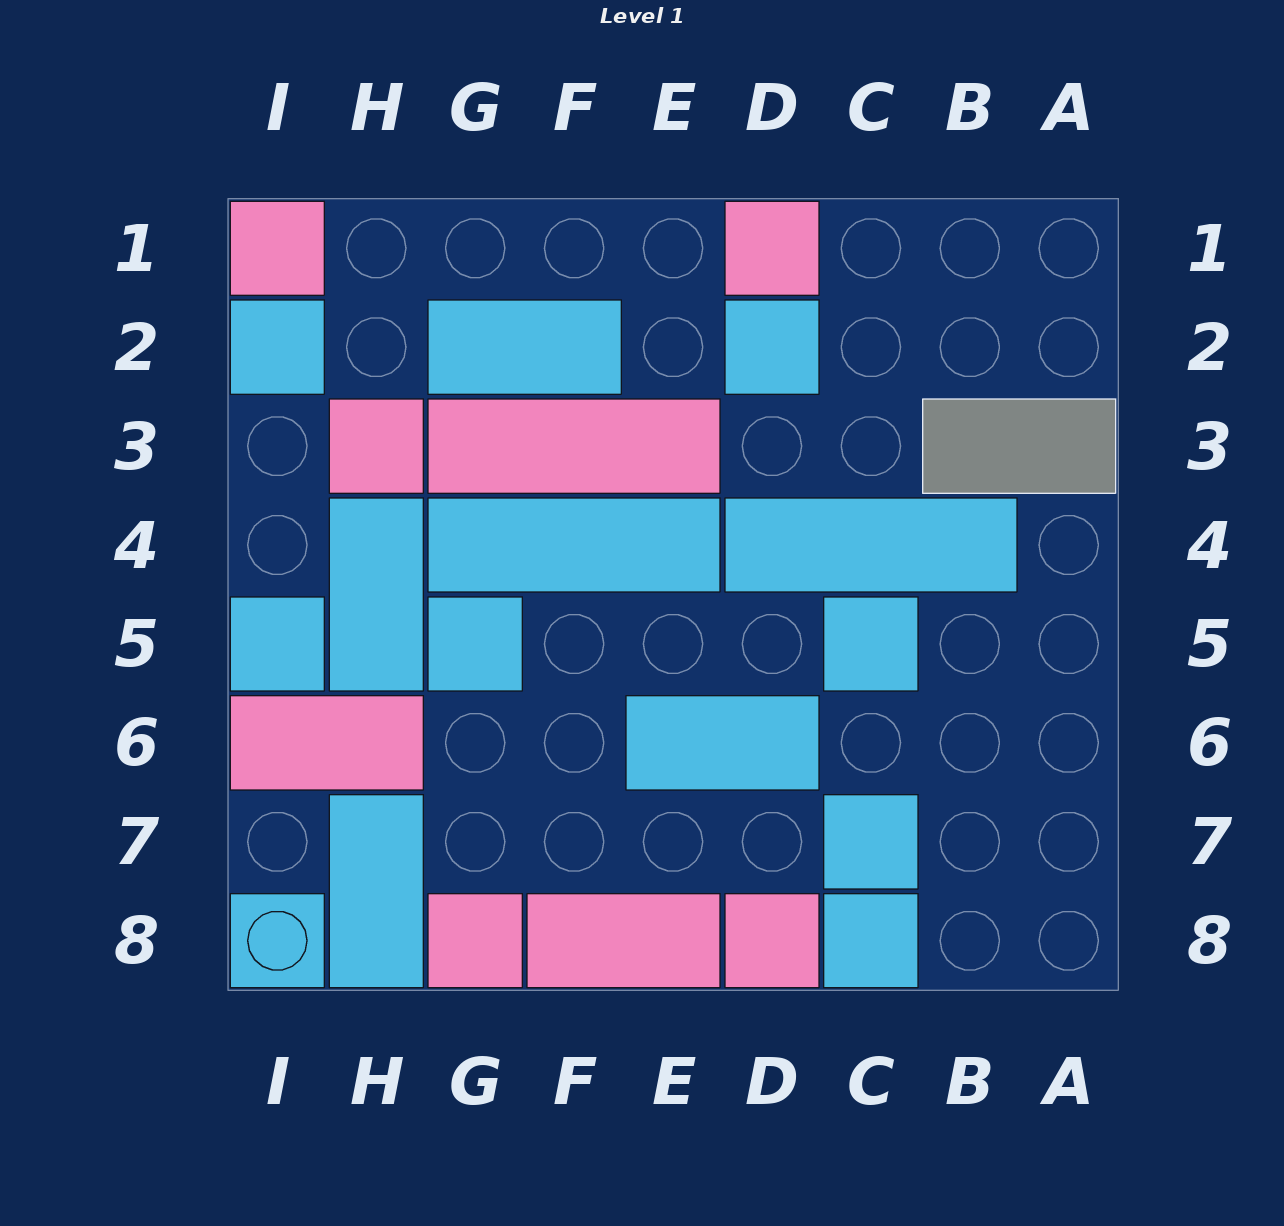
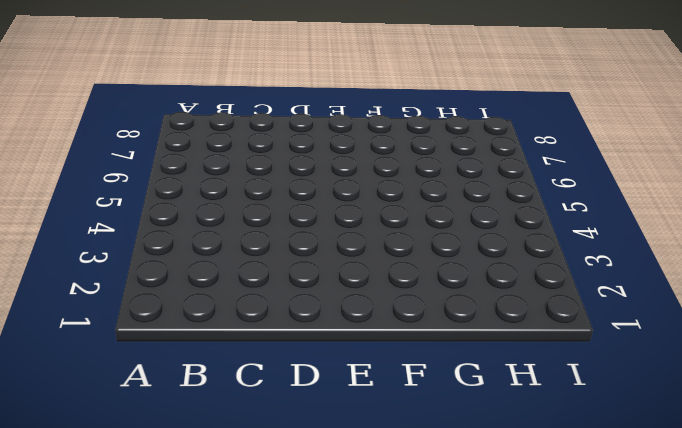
none -> grey 1x2 tile [923,399,1116,493]
none -> cyan 1x3 tile [725,498,1017,592]
none -> cyan 1x1 tile [824,597,918,691]

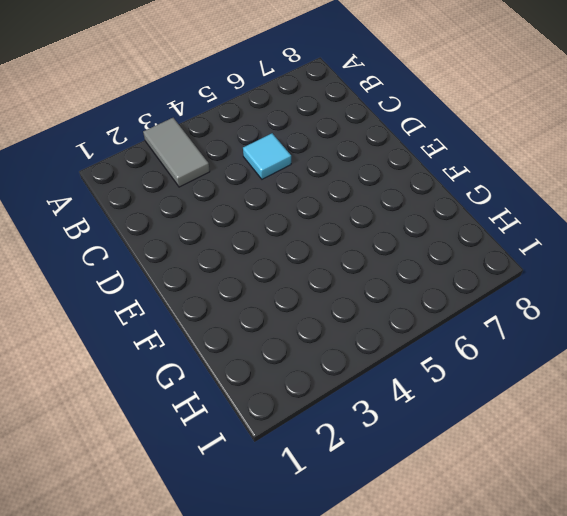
none -> cyan 1x3 tile [725,498,1017,592]
none -> cyan 1x1 tile [824,795,918,889]
none -> cyan 1x1 tile [824,894,918,988]

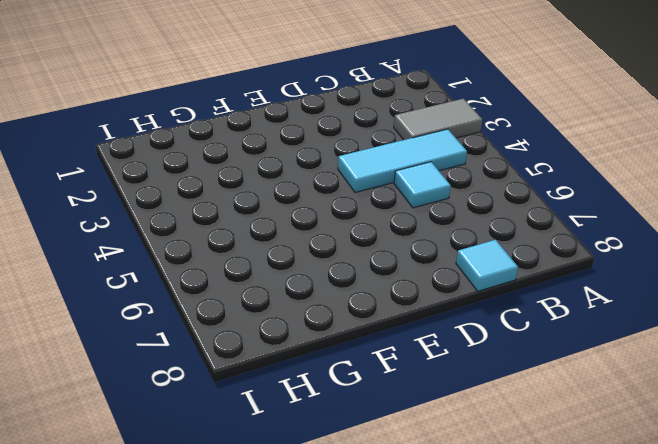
none -> cyan 1x1 tile [824,795,918,889]
none -> pink 1x1 tile [725,201,819,295]
none -> cyan 1x1 tile [725,300,819,394]

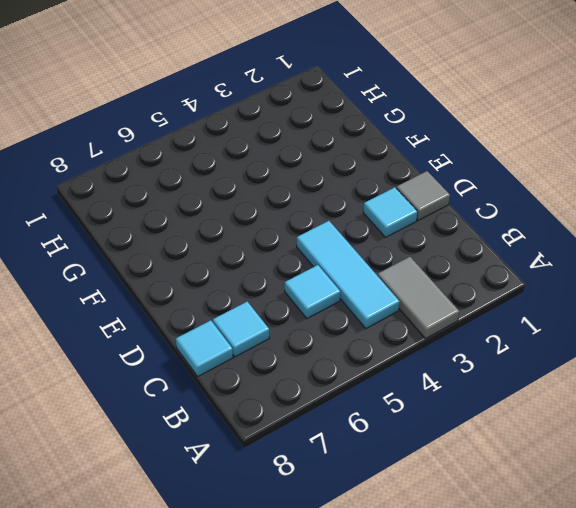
grey 1x1 tile [396,171,450,220] -> pink 1x1 tile [725,201,819,295]
none -> cyan 1x2 tile [626,696,819,790]
none -> pink 1x1 tile [725,894,819,988]
none -> pink 1x3 tile [428,399,720,493]

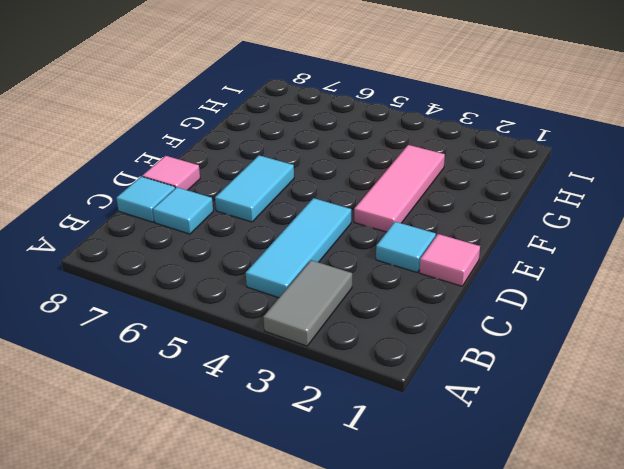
none -> cyan 1x1 tile [824,597,918,691]
none -> cyan 1x3 tile [428,498,720,592]
none -> pink 1x2 tile [527,894,720,988]

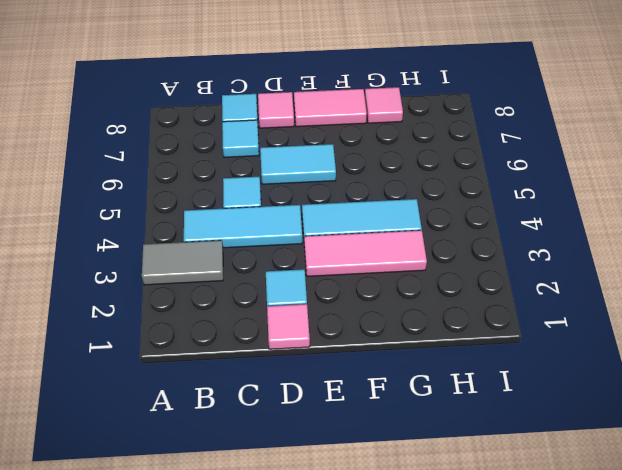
none -> cyan 1x2 tile [428,300,621,394]
none -> cyan 1x1 tile [428,597,522,691]
none -> pink 1x1 tile [329,399,423,493]

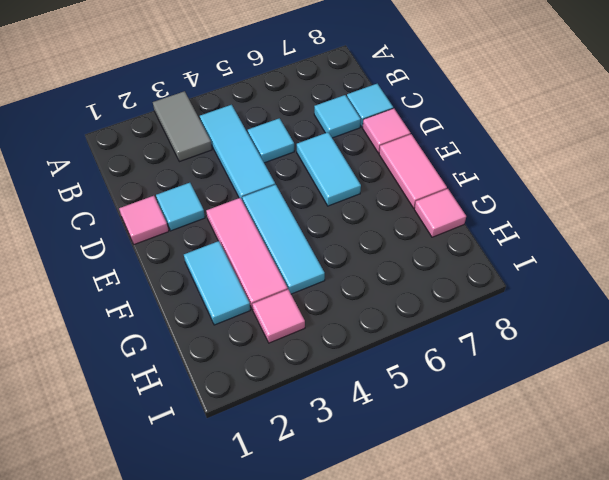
none -> cyan 1x1 tile [428,597,522,691]
none -> cyan 1x2 tile [329,498,423,691]
none -> pink 1x2 tile [230,696,423,790]

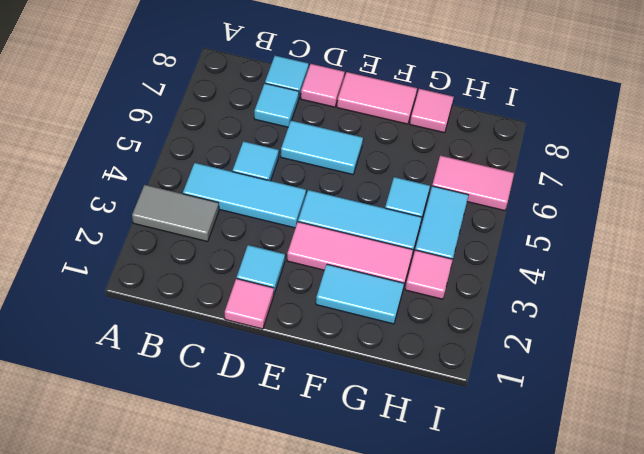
none -> cyan 1x2 tile [329,795,423,988]
none -> pink 1x1 tile [230,201,324,295]
none -> cyan 1x1 tile [230,300,324,394]

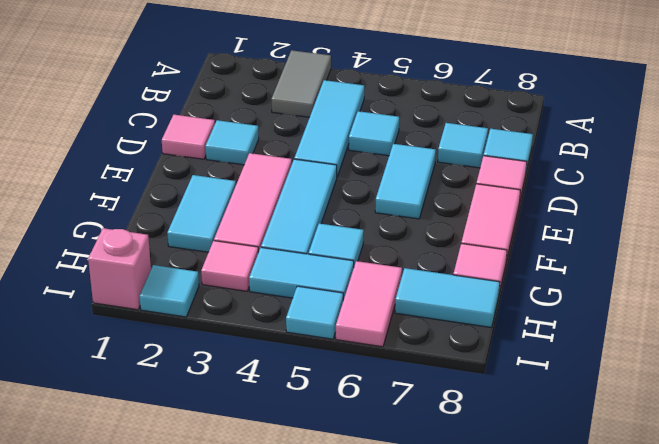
pink 1x1 brick [88,228,151,310] -> pink 1x1 tile [230,201,324,295]
none -> cyan 1x1 brick [230,894,324,988]

